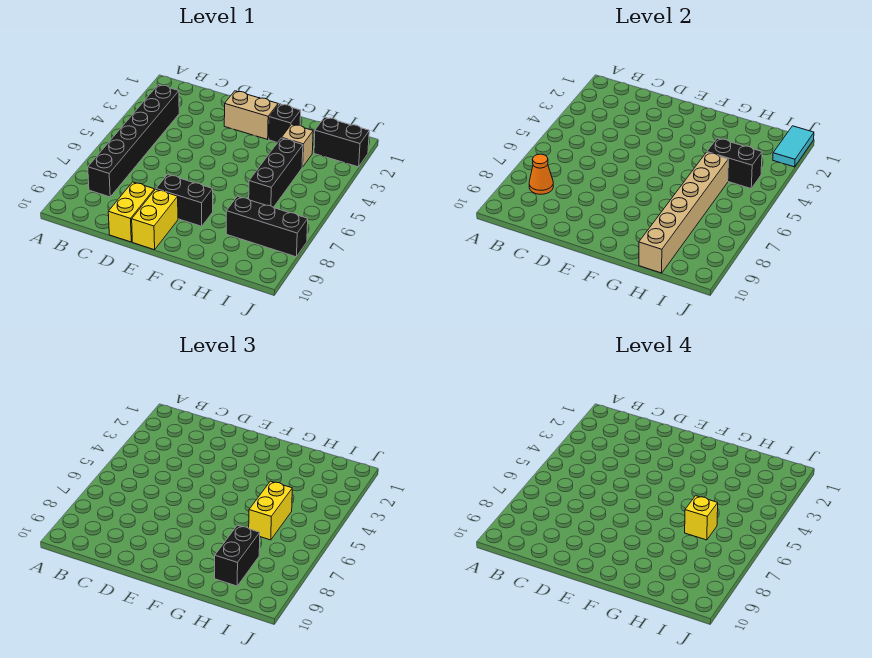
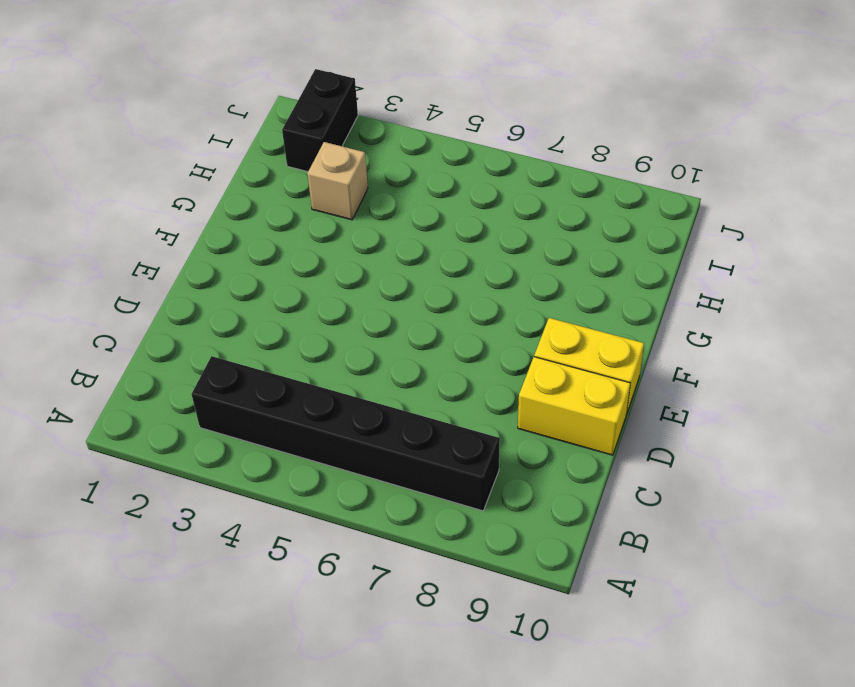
none -> tan 1x2 brick [224,91,278,139]
none -> black 1x2 brick [156,174,213,226]
none -> black 1x1 brick [269,104,301,142]

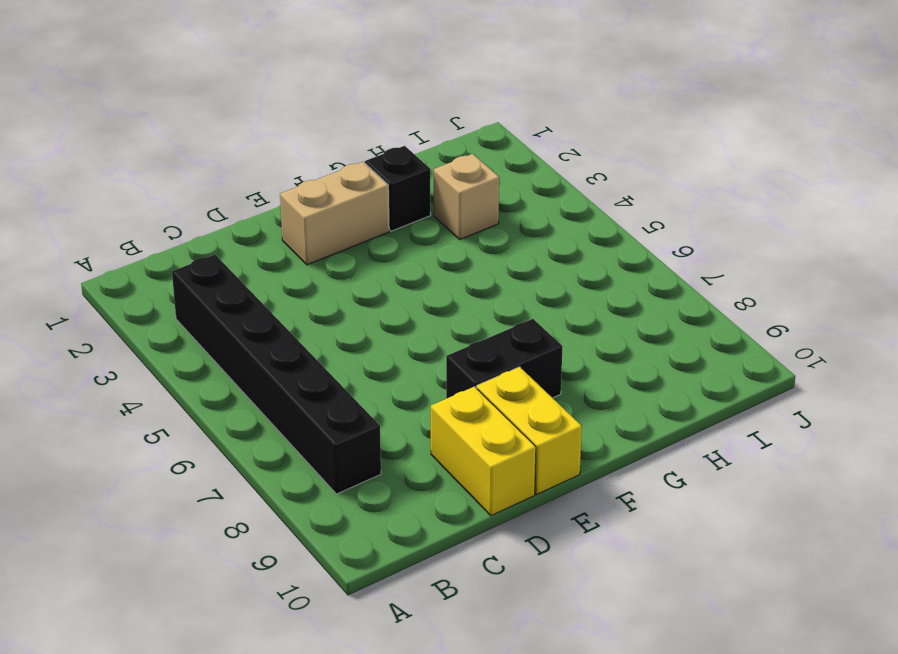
none -> black 1x3 brick [249,138,303,207]
none -> black 1x3 brick [226,196,308,257]
none -> black 1x2 brick [314,117,369,167]

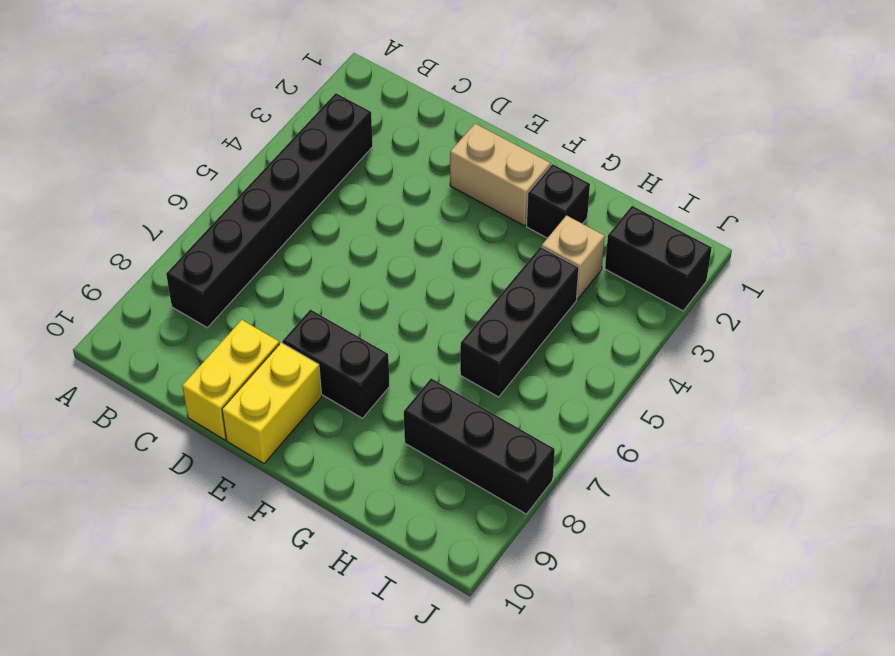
none -> orange 1x1 cone [529,154,553,194]
none -> black 1x2 brick [707,138,762,188]
none -> tan 1x6 brick [639,152,728,273]

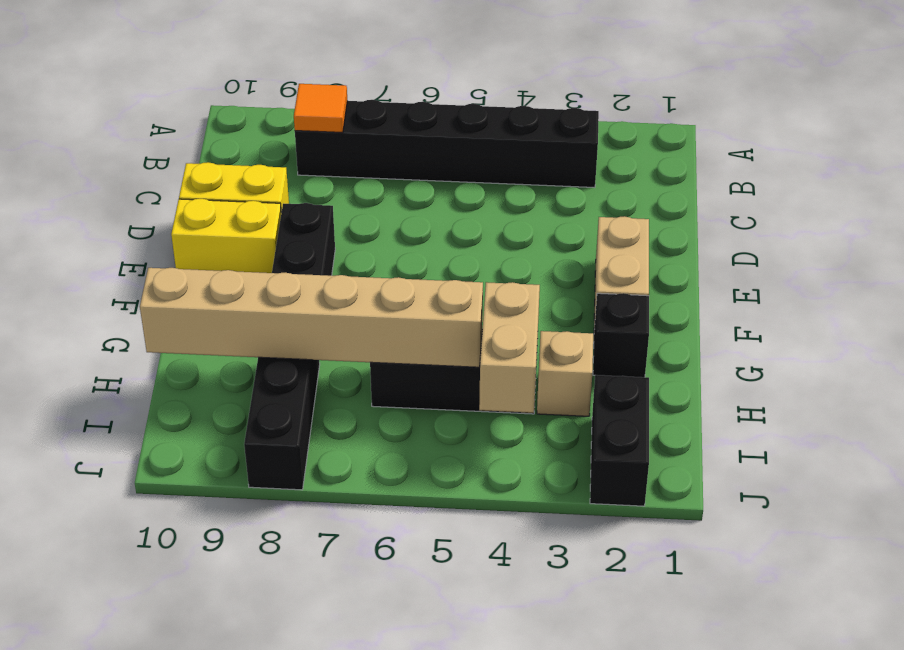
orange 1x1 tile [294,84,347,133] -> orange 1x1 cone [529,154,553,194]
tan 1x2 brick [479,282,540,413] -> black 1x2 brick [707,138,762,188]
none -> cyan 1x2 tile [773,126,814,167]
none -> yellow 1x2 brick [249,481,292,540]
none -> black 1x2 brick [215,525,260,586]

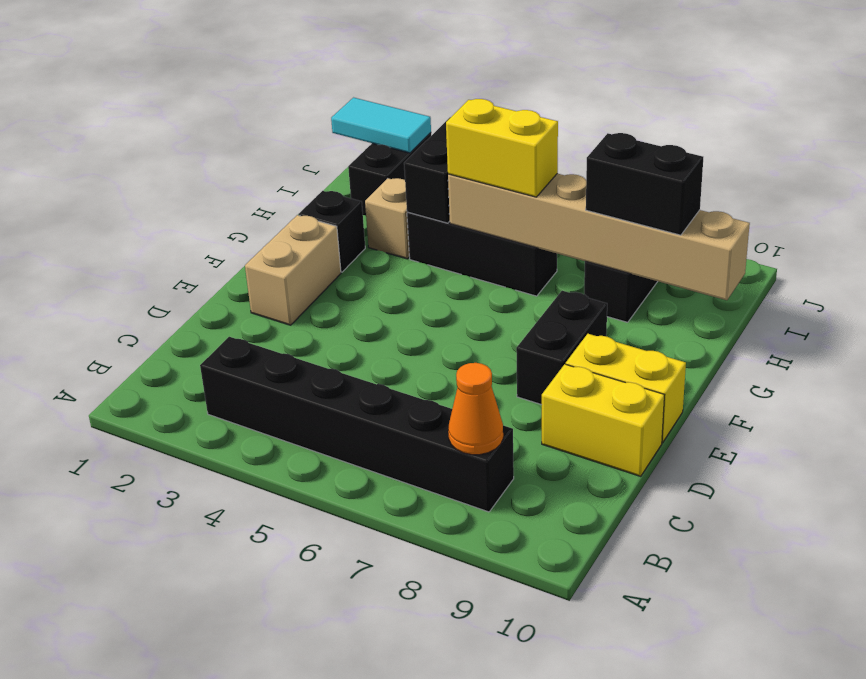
none -> yellow 1x1 brick [685,496,718,540]

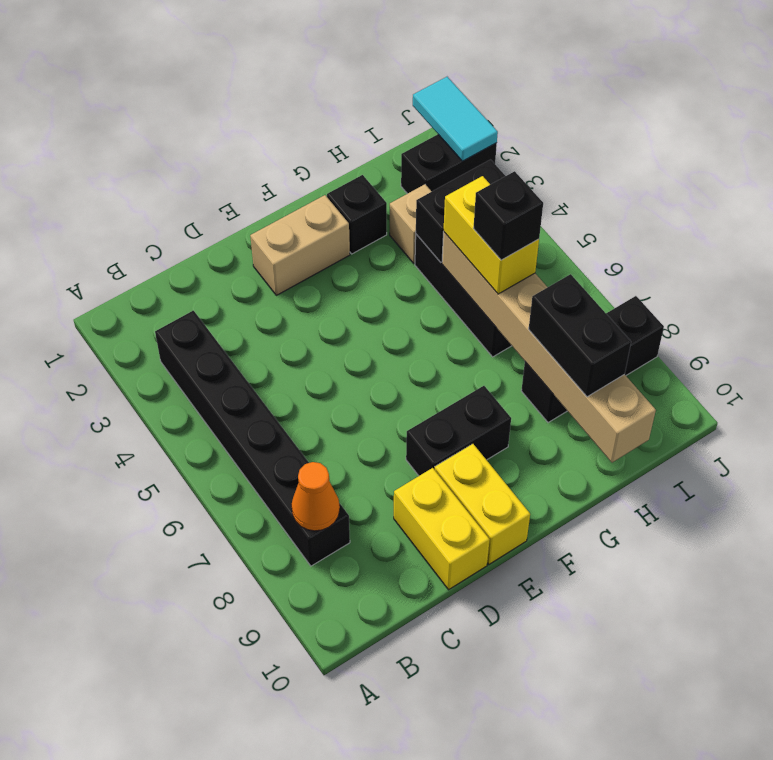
black 1x1 brick [473,171,543,260] -> yellow 1x1 brick [685,496,718,540]

